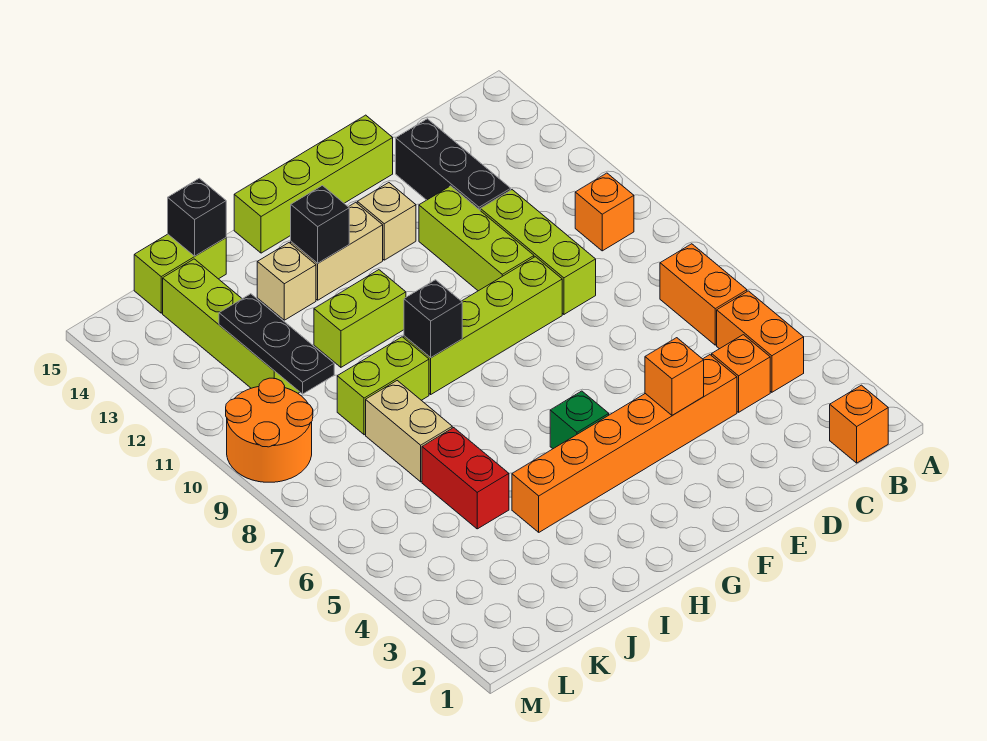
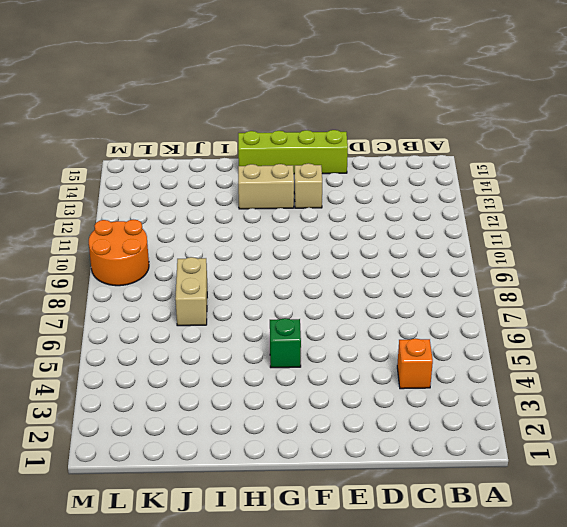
none -> orange 1x1 brick [830,385,888,463]
none -> orange 1x2 brick [717,291,804,392]
none -> orange 1x2 brick [660,244,747,345]

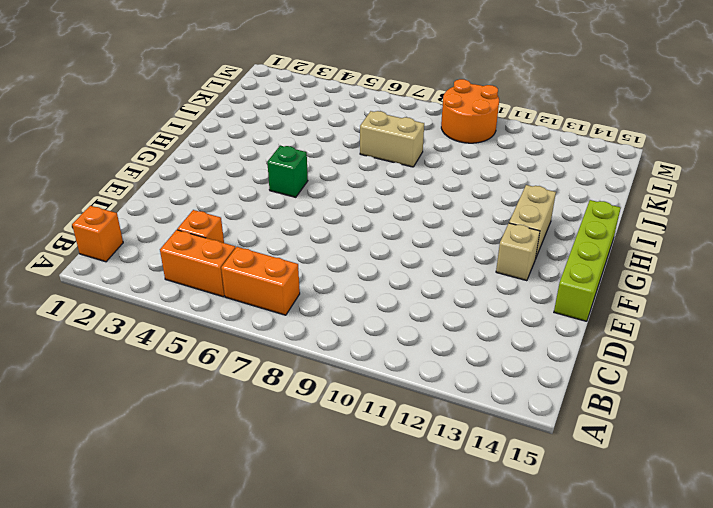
none -> orange 1x1 brick [575,173,634,251]
none -> orange 1x6 brick [512,355,737,532]
none -> lime 1x3 brick [480,190,596,314]

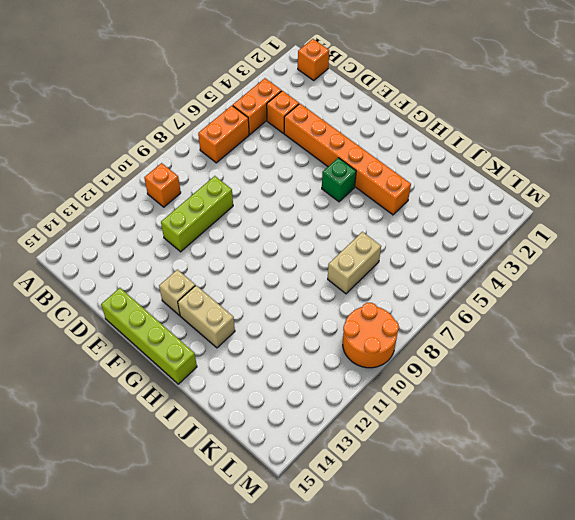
none -> black 1x3 brick [396,119,511,210]
none -> lime 1x4 brick [404,257,562,394]
none -> lime 1x3 brick [419,186,534,291]

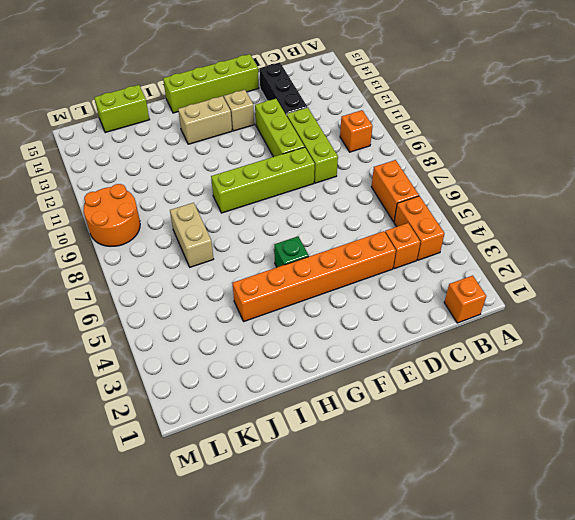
none -> lime 1x2 brick [314,270,406,367]
none -> lime 1x2 brick [337,337,429,435]
none -> tan 1x1 brick [257,243,316,320]

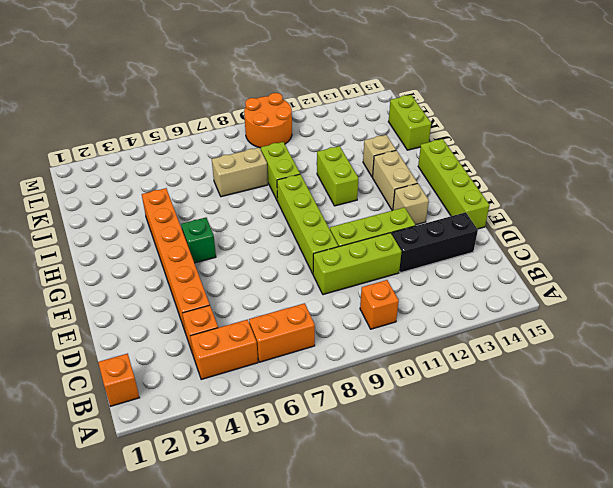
none -> red 1x2 brick [422,428,509,529]
none -> lime 1x4 brick [163,259,300,393]
none -> orange 1x1 brick [645,338,704,415]

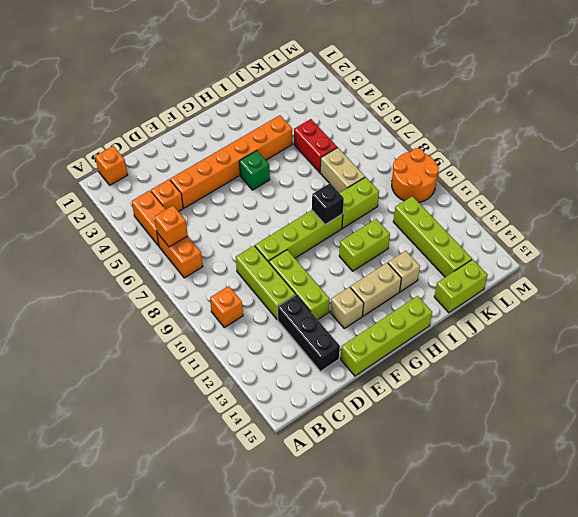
orange 1x1 brick [154,206,188,247] -> orange 1x1 brick moved to [645,338,704,415]
none -> black 1x1 brick [291,186,349,263]
none -> black 1x1 brick [168,178,226,256]
none -> black 1x3 plate [219,294,334,394]

